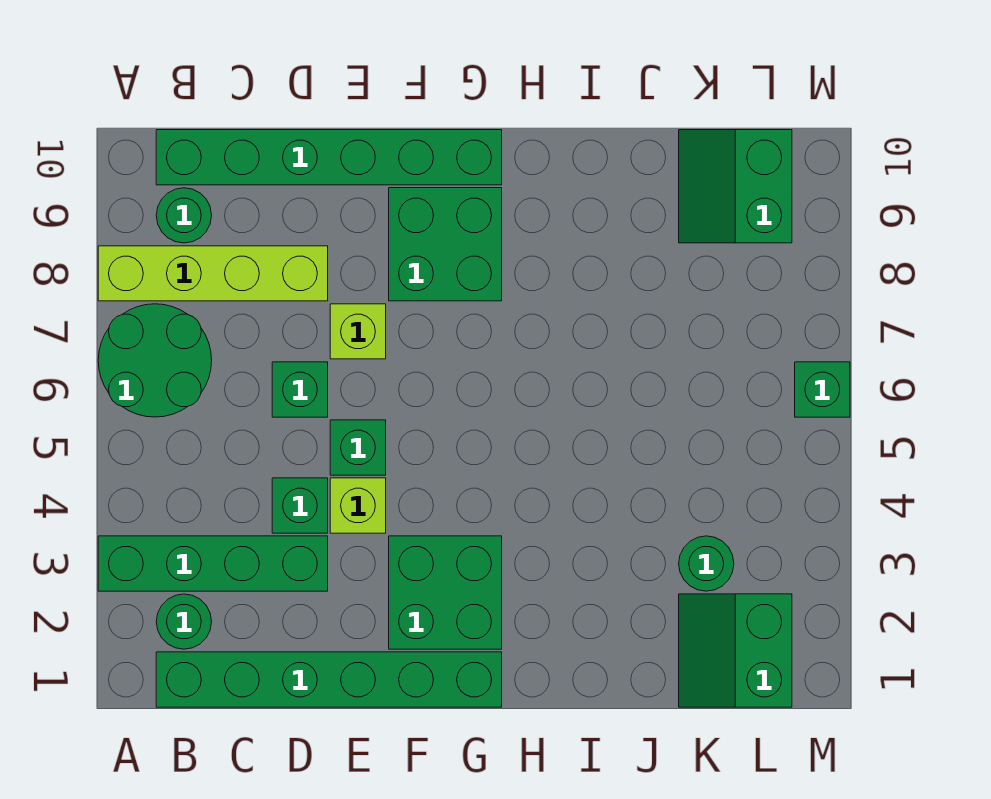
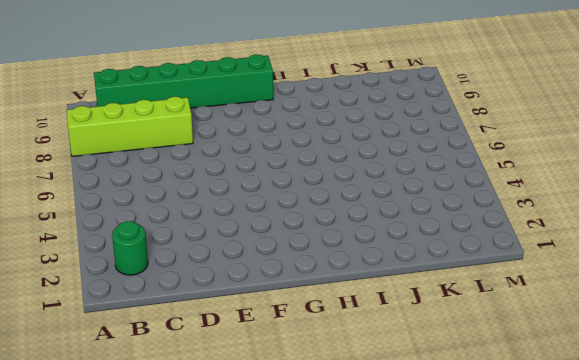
none -> green 1x4 brick [98,536,328,591]
none -> green 2x2 round brick [98,304,212,417]
none -> green 1x6 brick [156,652,502,707]

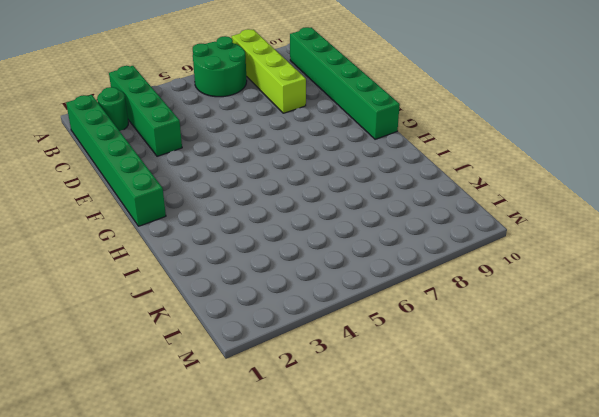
none -> green 1x1 round brick [156,188,212,243]
none -> green 1x1 brick [272,478,328,533]
none -> green 1x1 brick [272,362,328,417]

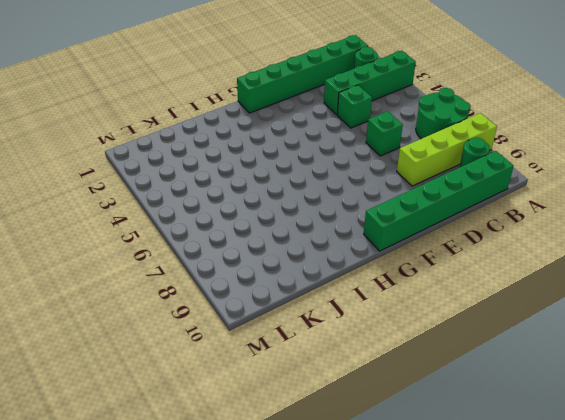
none -> lime 1x1 brick [330,478,386,533]
none -> green 1x1 brick [330,420,386,475]
none -> lime 1x1 brick [330,304,386,359]

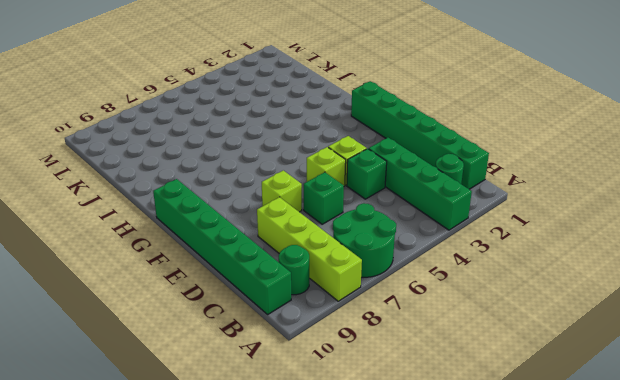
lime 1x1 brick [307,147,346,186] -> green 1x1 brick [330,420,386,475]
none -> green 2x2 brick [389,536,502,649]
none -> green 2x2 brick [389,188,502,301]
none -> green 2x2 slope [679,594,792,707]

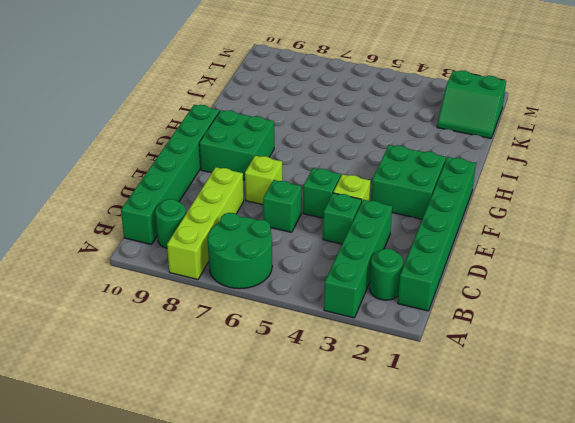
none -> green 1x1 round brick [679,536,734,591]
none -> green 2x2 slope [679,130,792,243]
none -> green 1x1 brick [795,362,850,417]

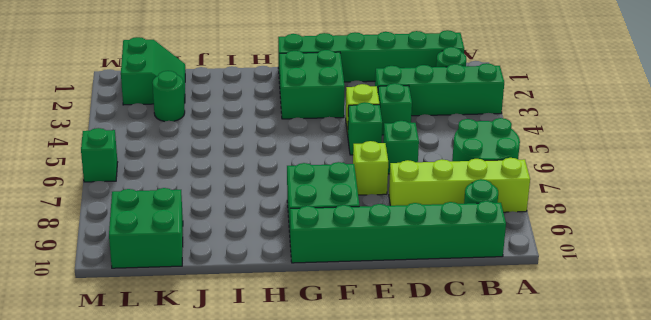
green 2x2 brick [109,188,183,268] -> green 2x2 slope [679,130,792,243]

